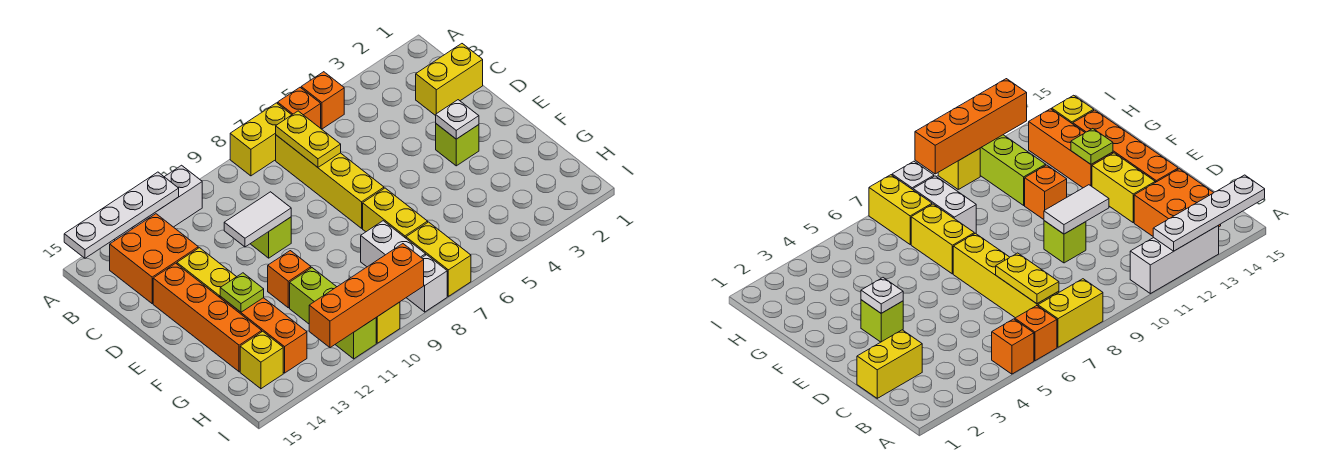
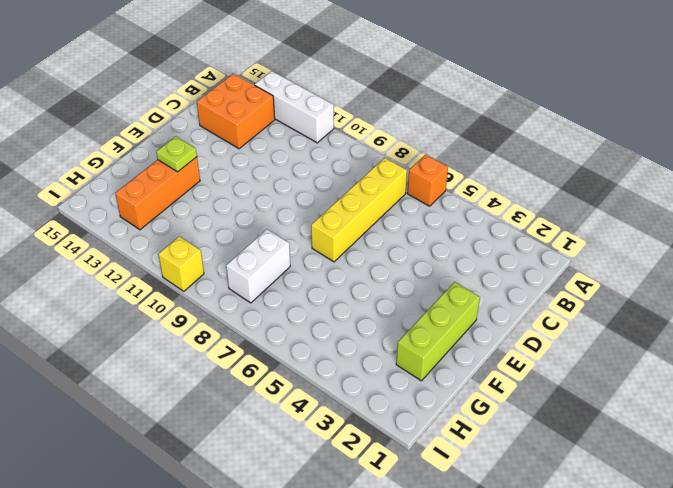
lime 1x3 brick [396,282,480,381] -> lime 1x3 brick moved to [290,268,376,359]
none -> orange 1x1 brick [301,72,344,129]
none -> yellow 1x2 brick [230,103,291,176]
none -> yellow 1x2 brick [416,44,483,116]

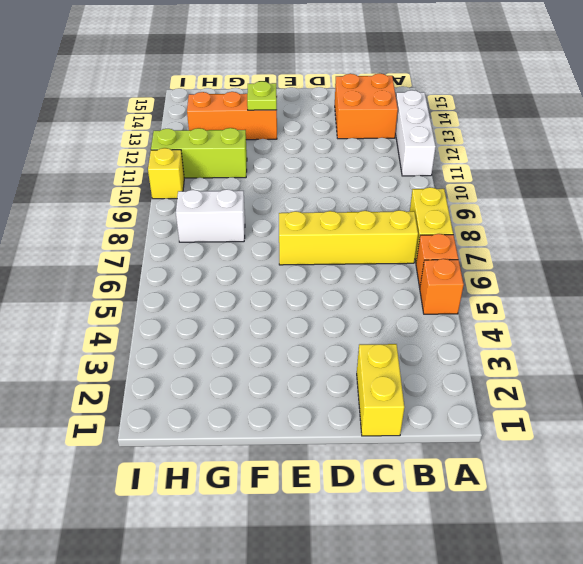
none -> lime 1x1 brick [251,217,291,258]
none -> yellow 1x2 brick [177,248,236,297]
none -> orange 1x4 brick [153,263,262,372]

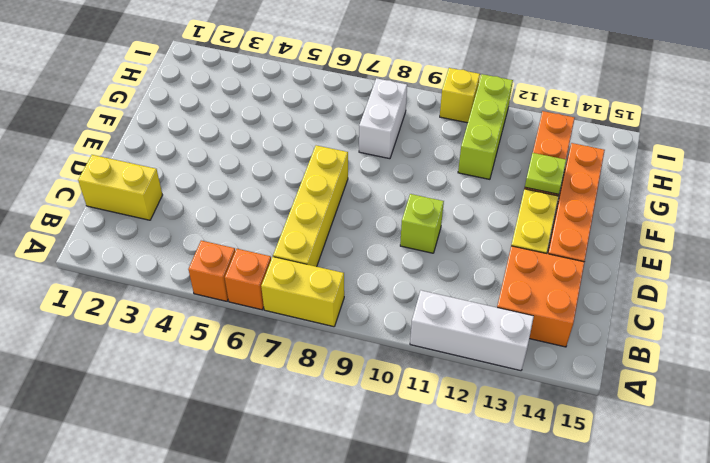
none -> lime 1x1 brick [436,124,479,166]
none -> yellow 1x2 brick [363,188,428,238]
none -> orange 1x1 brick [268,251,311,308]

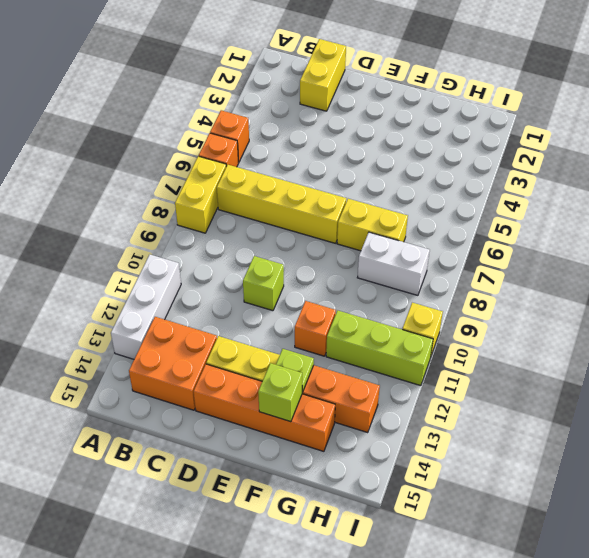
lime 1x1 brick [258,363,302,422] -> lime 1x1 brick moved to [436,124,479,166]
none -> yellow 1x2 brick [406,222,471,296]
none -> yellow 1x1 brick [240,331,283,389]
none -> white 1x1 brick [406,255,447,312]

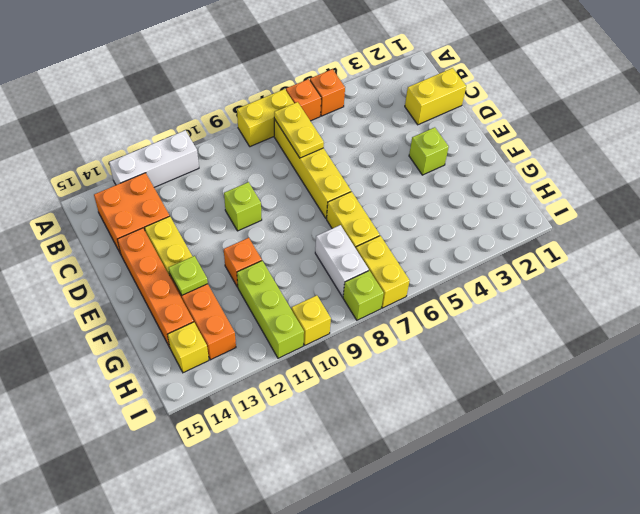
lime 1x1 brick [343,271,384,320] -> white 1x1 brick [406,255,447,312]
none -> white 1x4 plate [64,172,179,258]
none -> white 1x2 tile [224,192,291,247]
none -> white 1x1 plate [436,100,479,139]

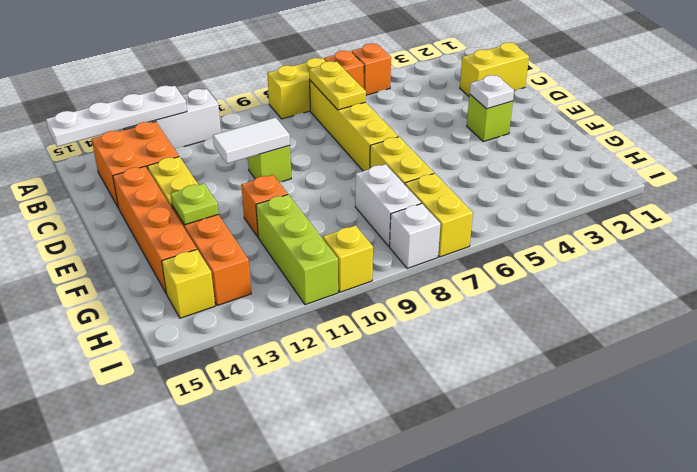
none -> orange 1x4 brick [309,244,424,348]

